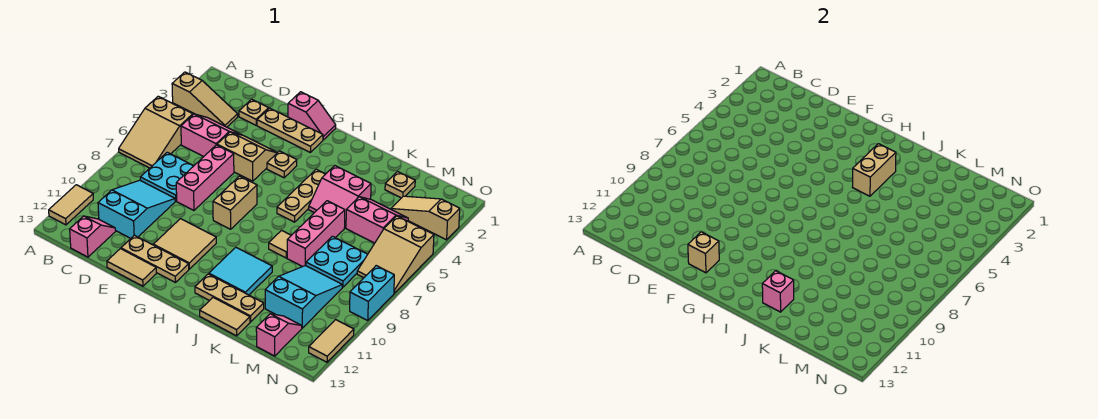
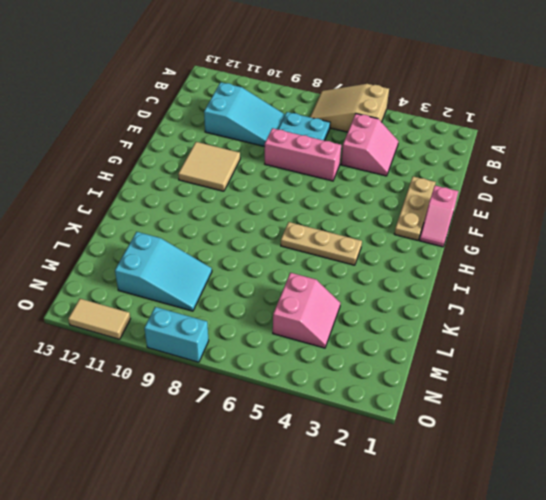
none -> tan 1x3 slope [172,72,238,127]
none -> tan 1x2 tile [49,185,93,225]
none -> pink 1x2 slope [70,216,116,257]
none -> tan 1x1 plate [239,99,269,125]

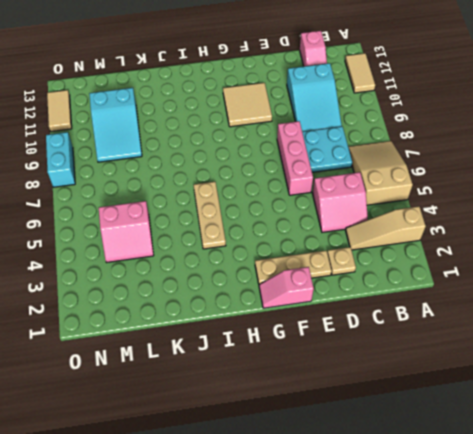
none -> tan 2x2 slope [217,132,277,181]
none -> tan 1x3 plate [121,235,189,283]
none -> tan 1x2 tile [107,249,156,286]
none -> tan 1x1 plate [267,151,297,178]

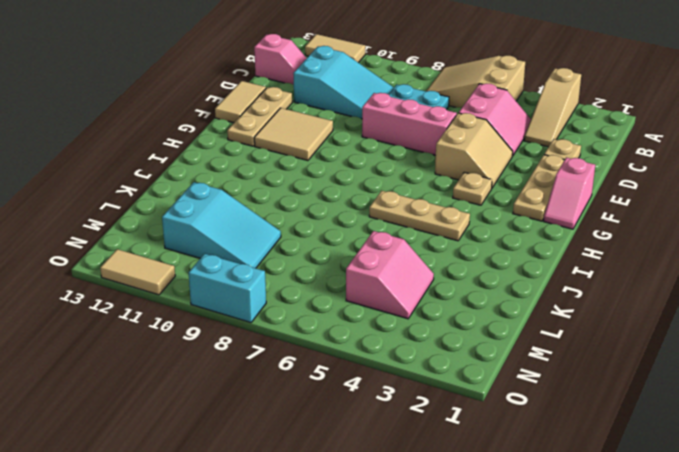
none -> tan 1x2 brick [213,176,257,229]
none -> cyan 2x2 tile [209,247,272,295]
none -> tan 1x3 plate [195,274,264,322]
none -> pink 2x2 slope [309,166,371,228]

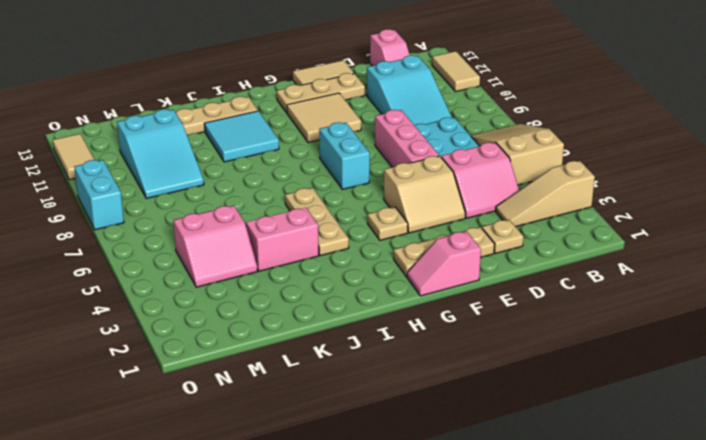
cyan 1x2 brick [319,122,370,190] -> tan 1x2 brick [213,176,257,229]
none -> tan 1x1 tile [269,230,291,258]
none -> tan 1x2 tile [200,297,250,336]
none -> pink 1x3 brick [287,201,345,267]
none -> tan 1x1 plate [385,172,415,198]

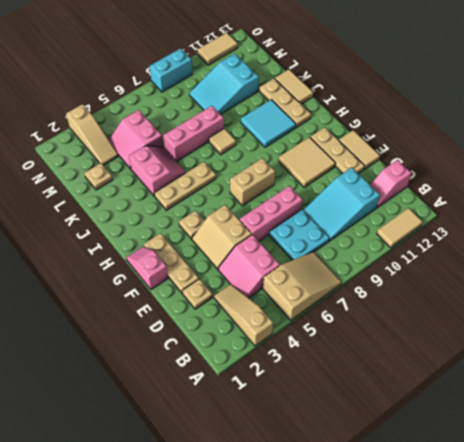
none -> cyan 2x2 plate [306,236,368,287]
none -> pink 1x2 slope [256,314,302,356]
none -> tan 2x3 slope [357,216,434,293]
none -> tan 1x1 brick [688,232,719,273]

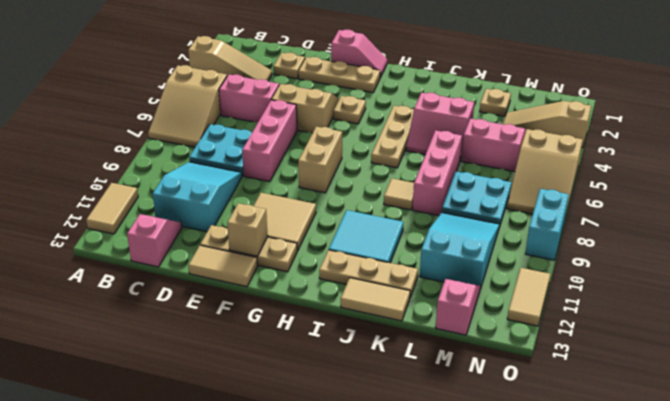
none -> tan 1x2 brick [853,144,896,196]
none -> pink 1x1 brick [762,271,794,312]

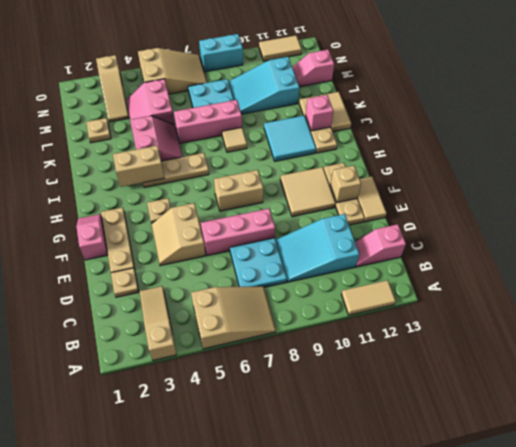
none -> pink 2x2 slope [181,114,241,157]

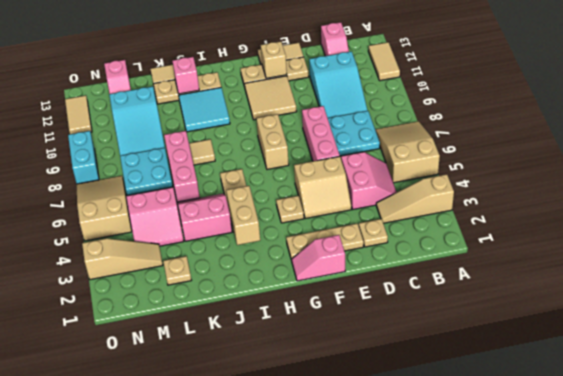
pink 2x2 slope [341,152,397,209] -> pink 2x2 slope turned to [181,114,241,157]

